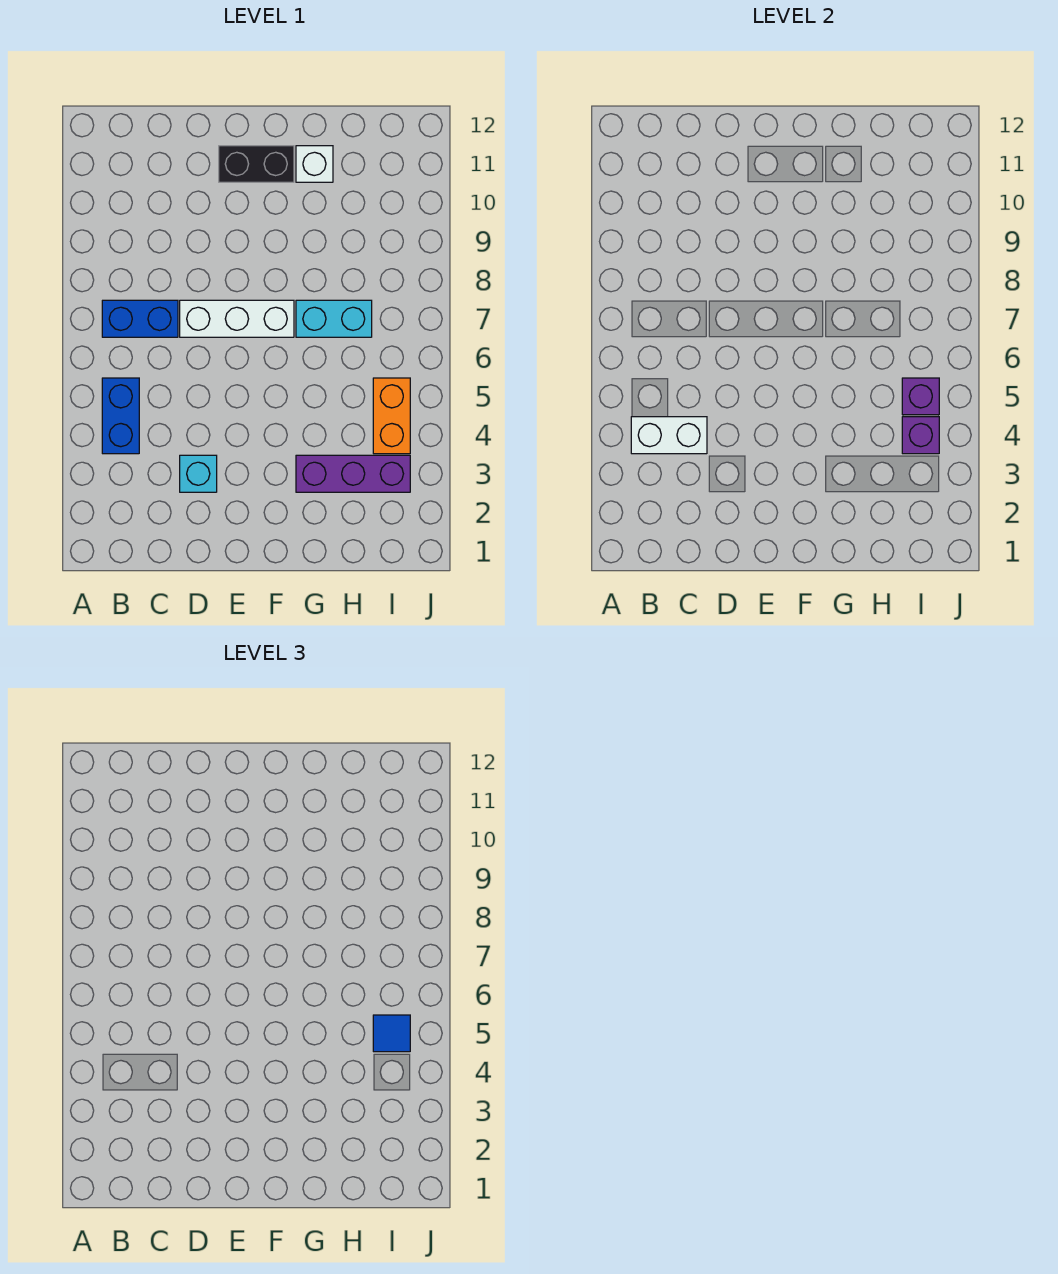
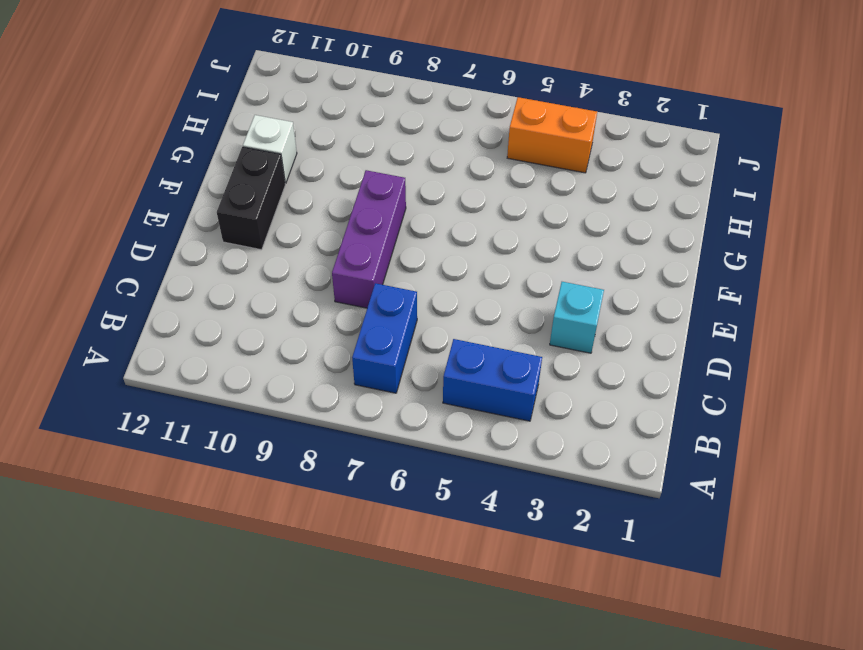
purple 1x3 brick [332,170,406,308] -> purple 1x3 brick moved to [296,455,410,492]
none -> white 1x3 brick [180,300,294,337]
none -> cyan 1x2 brick [296,300,372,337]
none -> white 1x2 brick [631,417,707,454]

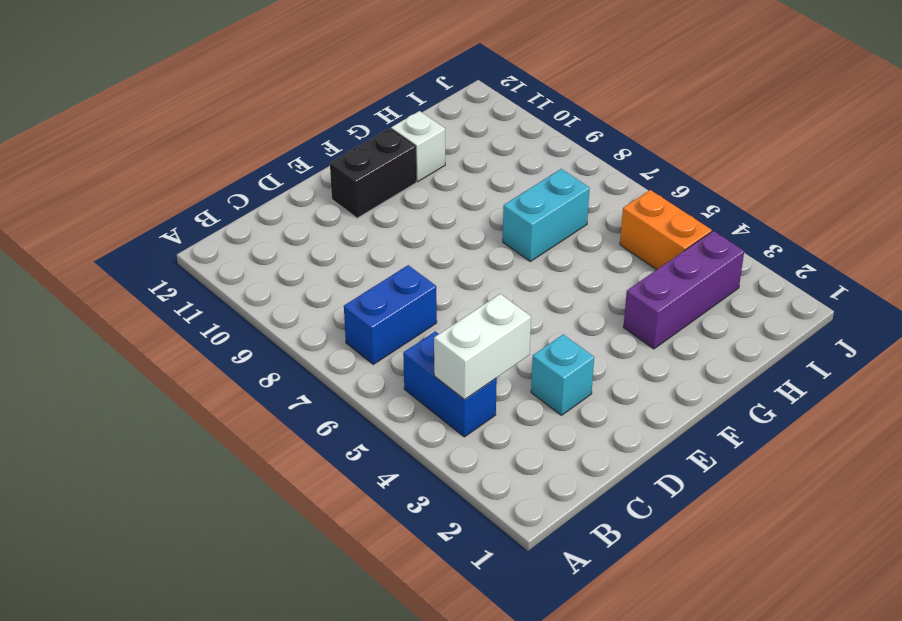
none -> white 1x3 brick [180,300,294,337]
none -> purple 1x1 brick [902,417,939,454]
none -> purple 1x1 brick [902,378,939,415]

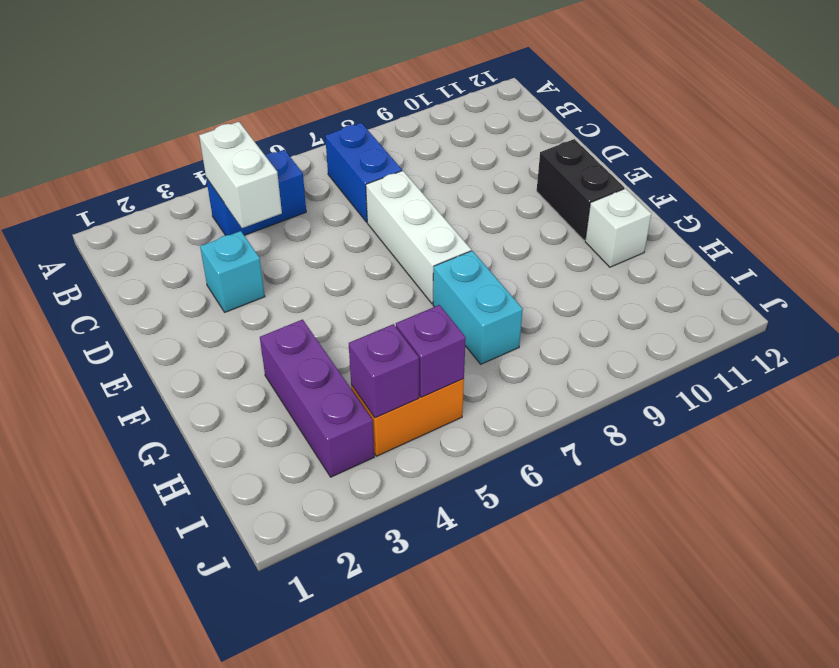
none -> blue 1x1 tile [373,1015,410,1052]

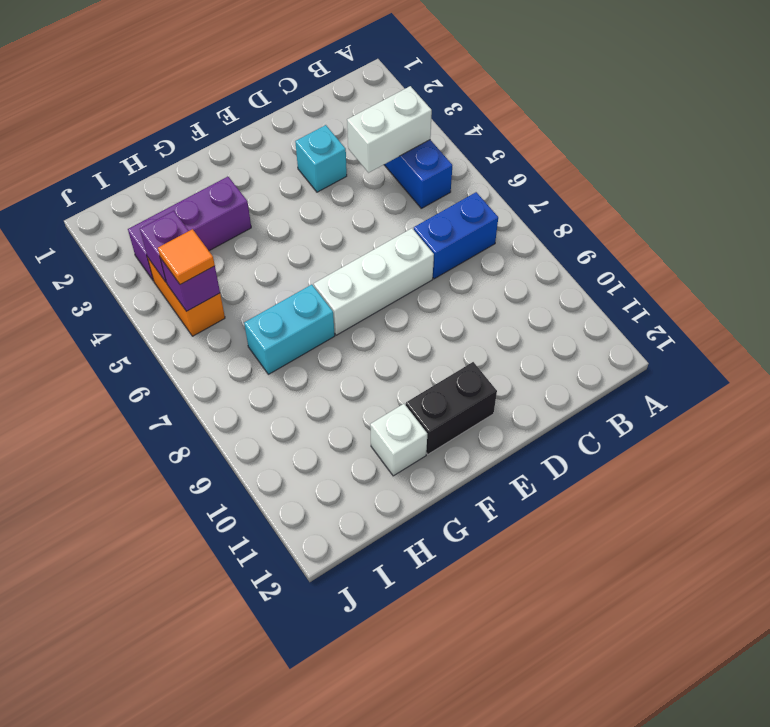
orange 1x1 tile [158,229,215,285] -> blue 1x1 tile [373,1015,410,1052]

